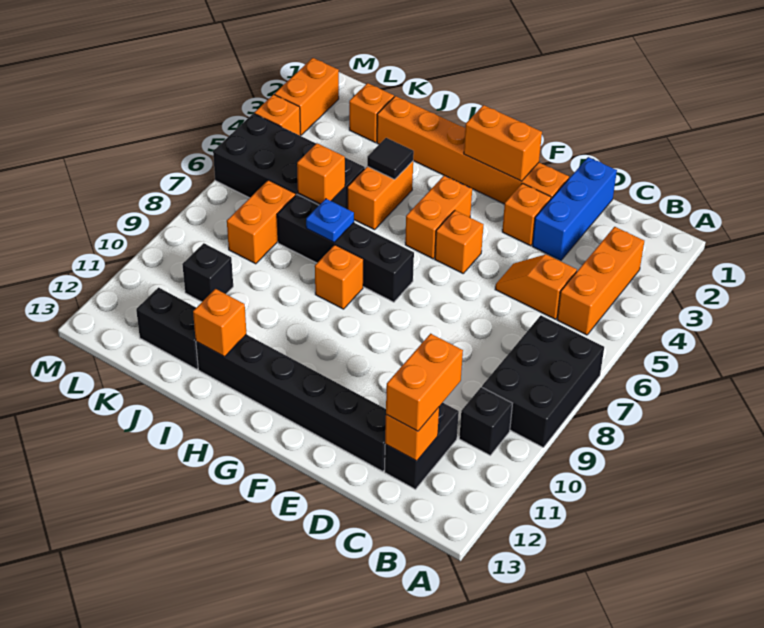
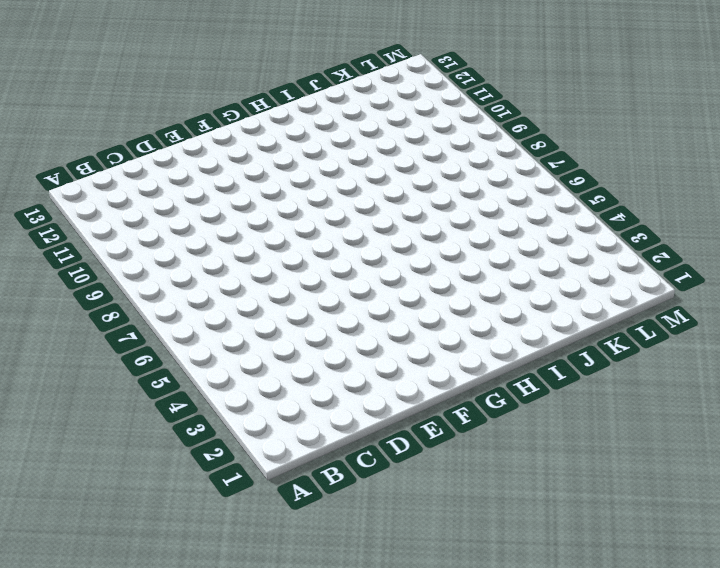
none -> black 2x3 brick [482,315,604,448]
none -> orange 1x3 brick [557,227,644,335]
none -> black 1x1 brick [459,387,512,455]

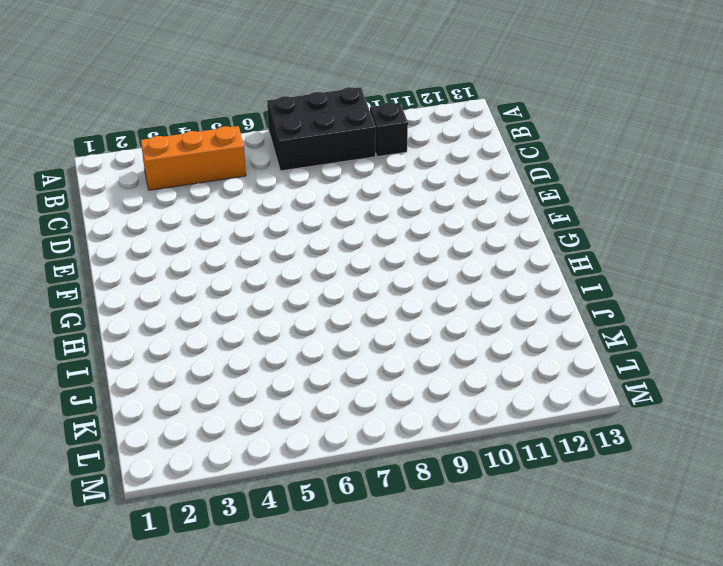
none -> orange 1x2 slope [495,255,577,319]
none -> black 1x2 brick [385,403,459,489]
none -> blue 1x3 brick [532,157,617,260]

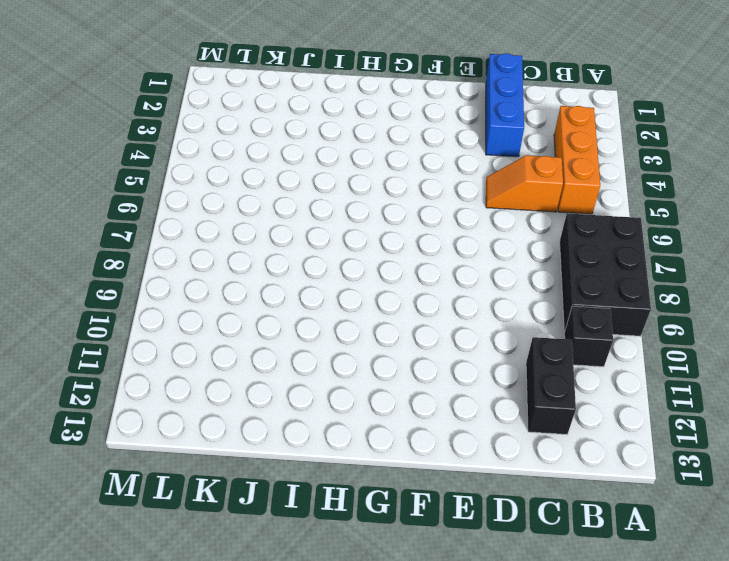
none -> black 1x6 brick [196,334,386,471]
none -> orange 1x6 brick [377,96,569,204]
none -> orange 1x1 brick [502,183,551,246]

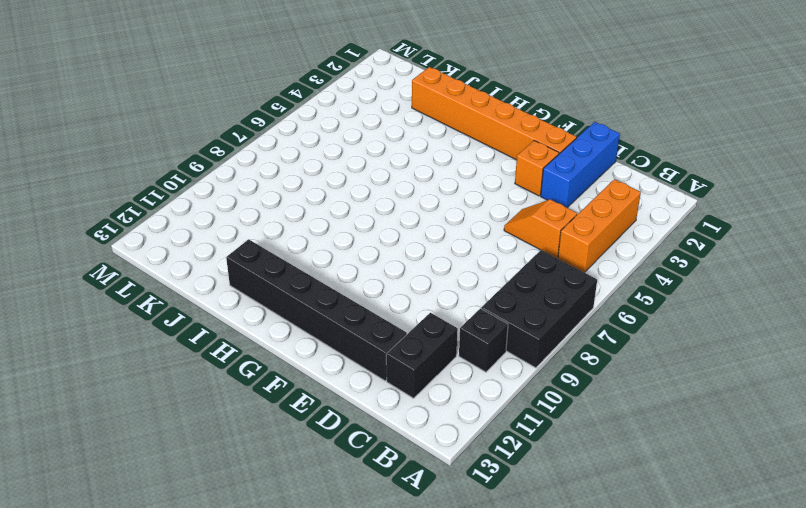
none -> orange 1x1 brick [435,211,483,273]
none -> orange 1x2 brick [405,176,472,259]
none -> black 1x4 brick [277,195,414,302]

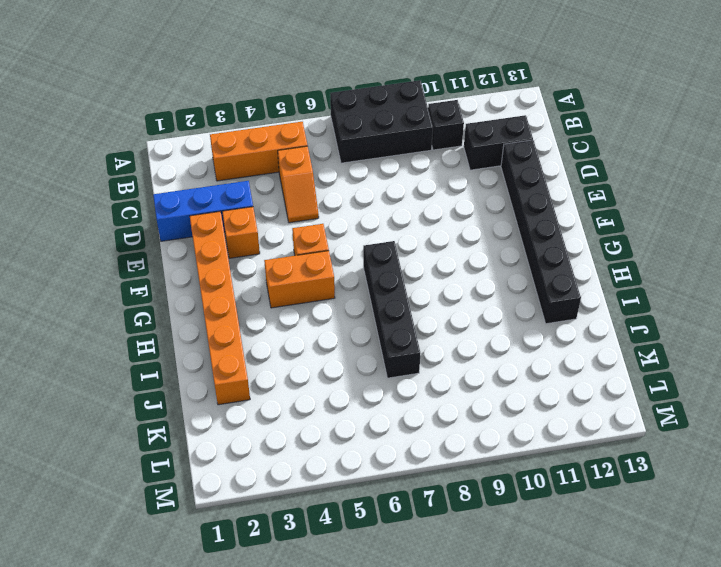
none -> orange 1x1 brick [315,245,363,309]
none -> orange 1x2 brick [347,161,413,230]
none -> black 2x4 brick [213,113,365,209]

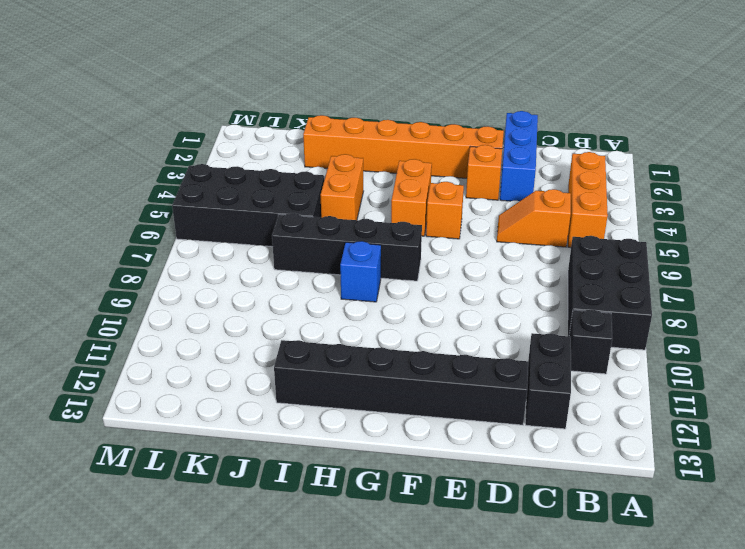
blue 1x1 brick [340,241,381,302] -> orange 1x1 brick [315,245,363,309]
none -> black 1x2 brick [136,288,198,369]
none -> orange 1x1 brick [349,83,394,143]
none -> orange 1x2 brick [227,180,296,264]

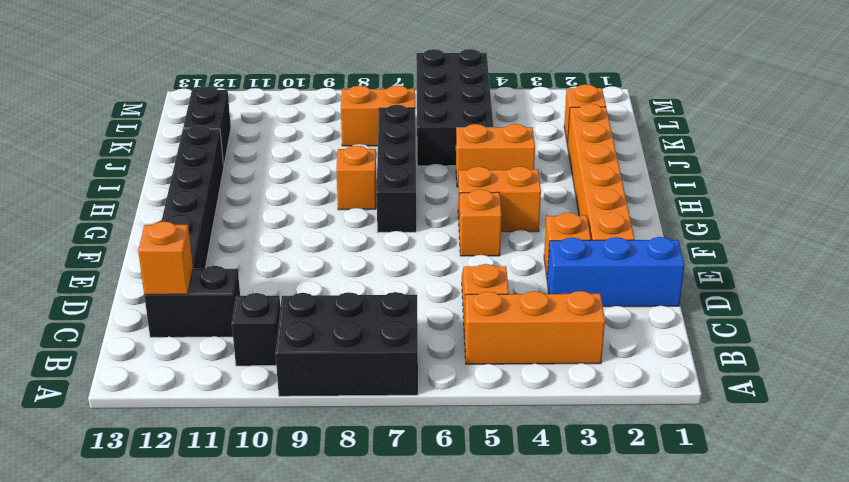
none -> black 1x1 brick [182,243,233,302]
none -> orange 1x2 brick [275,58,339,135]
none -> orange 1x1 brick [254,94,301,136]

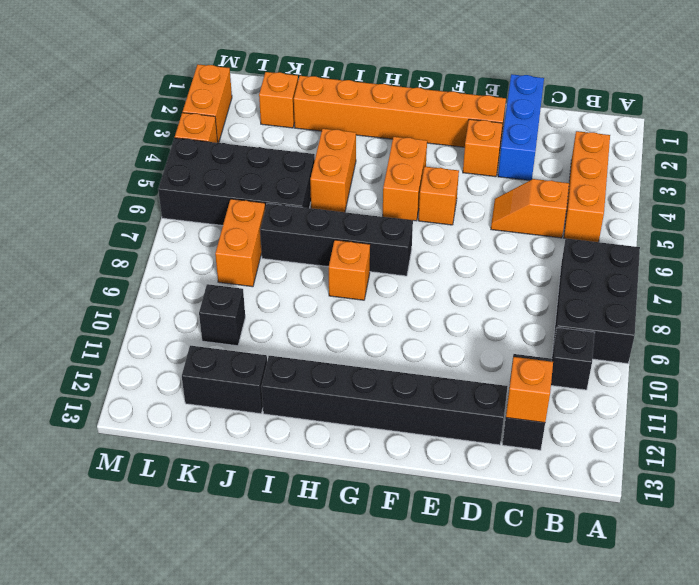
none -> orange 1x2 brick [464,105,542,181]
none -> black 1x1 tile [367,138,414,179]
none -> blue 1x1 plate [306,199,354,242]

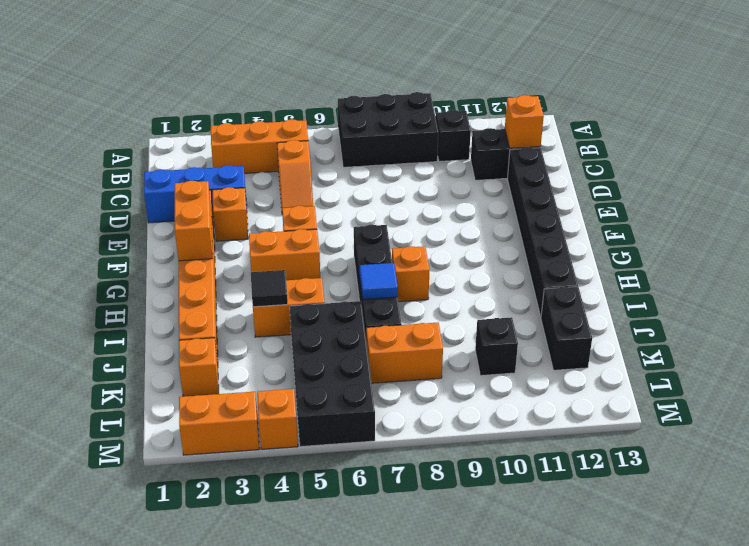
blue 1x1 tile [360,263,398,299] -> blue 1x1 plate [306,199,354,242]
none -> orange 1x1 brick [193,289,246,357]
none -> orange 1x1 brick [297,143,345,204]
none -> orange 1x2 brick [386,334,463,431]

